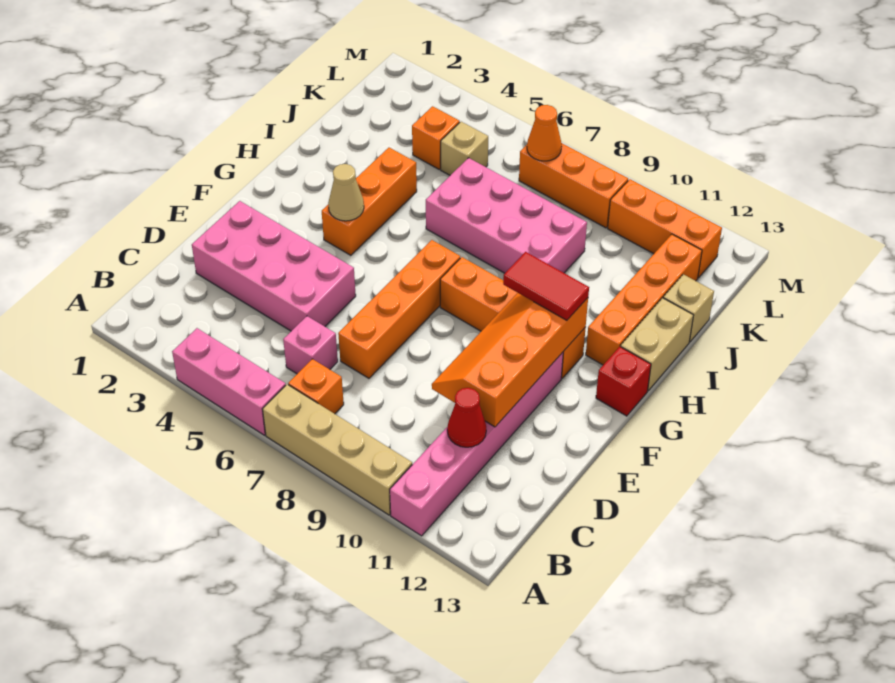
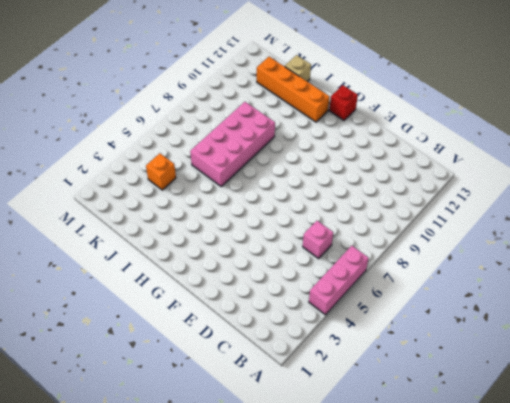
none -> tan 1x4 brick [263,384,412,515]
none -> pink 1x6 brick [390,352,563,536]
none -> orange 1x1 brick [288,359,344,414]

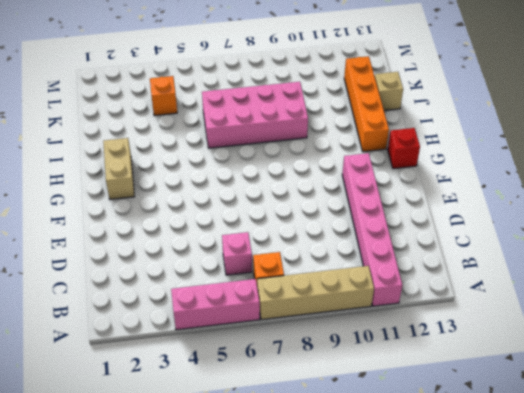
tan 1x2 brick [103,138,134,199] -> tan 1x2 brick moved to [621,298,694,391]
none -> pink 2x4 brick [192,201,356,331]
none -> orange 1x4 brick [338,240,460,378]
none -> orange 1x3 brick [322,148,417,255]

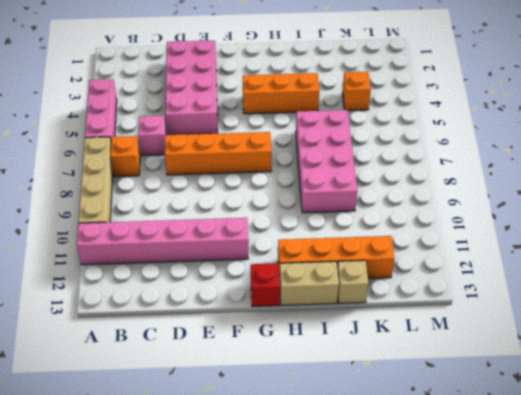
none -> orange 1x4 brick [440,257,586,378]
none -> tan 1x1 brick [441,122,488,175]
none -> orange 1x3 brick [519,143,628,228]

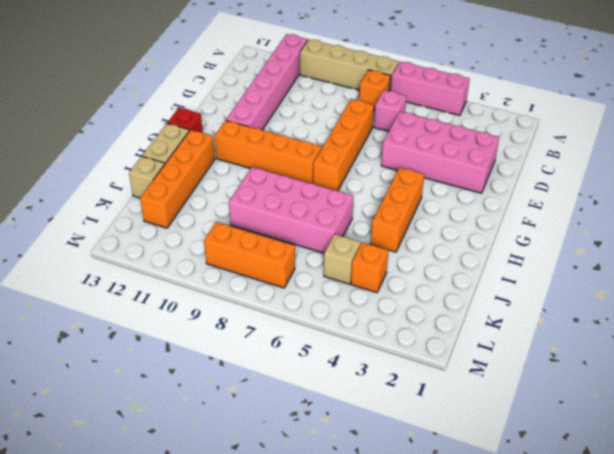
none -> orange 1x3 brick [608,179,722,278]
none -> red 1x1 cone [447,388,486,447]
none -> orange 2x4 slope [432,293,588,427]

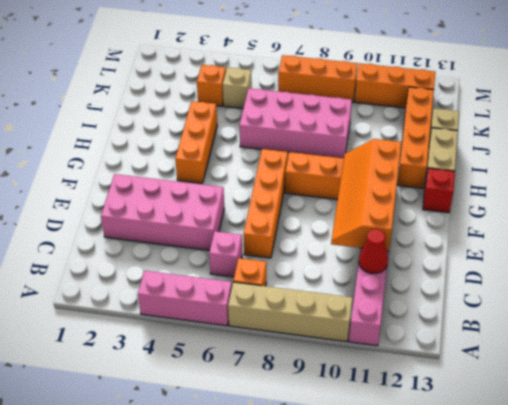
none -> tan 1x1 cone [328,164,364,221]
none -> orange 1x1 cone [527,105,562,161]
none -> red 1x2 tile [503,252,589,320]

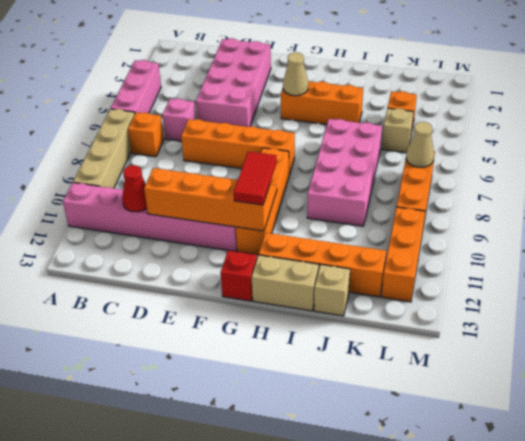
tan 1x1 cone [406,122,434,168] -> orange 1x1 cone [527,105,562,161]

